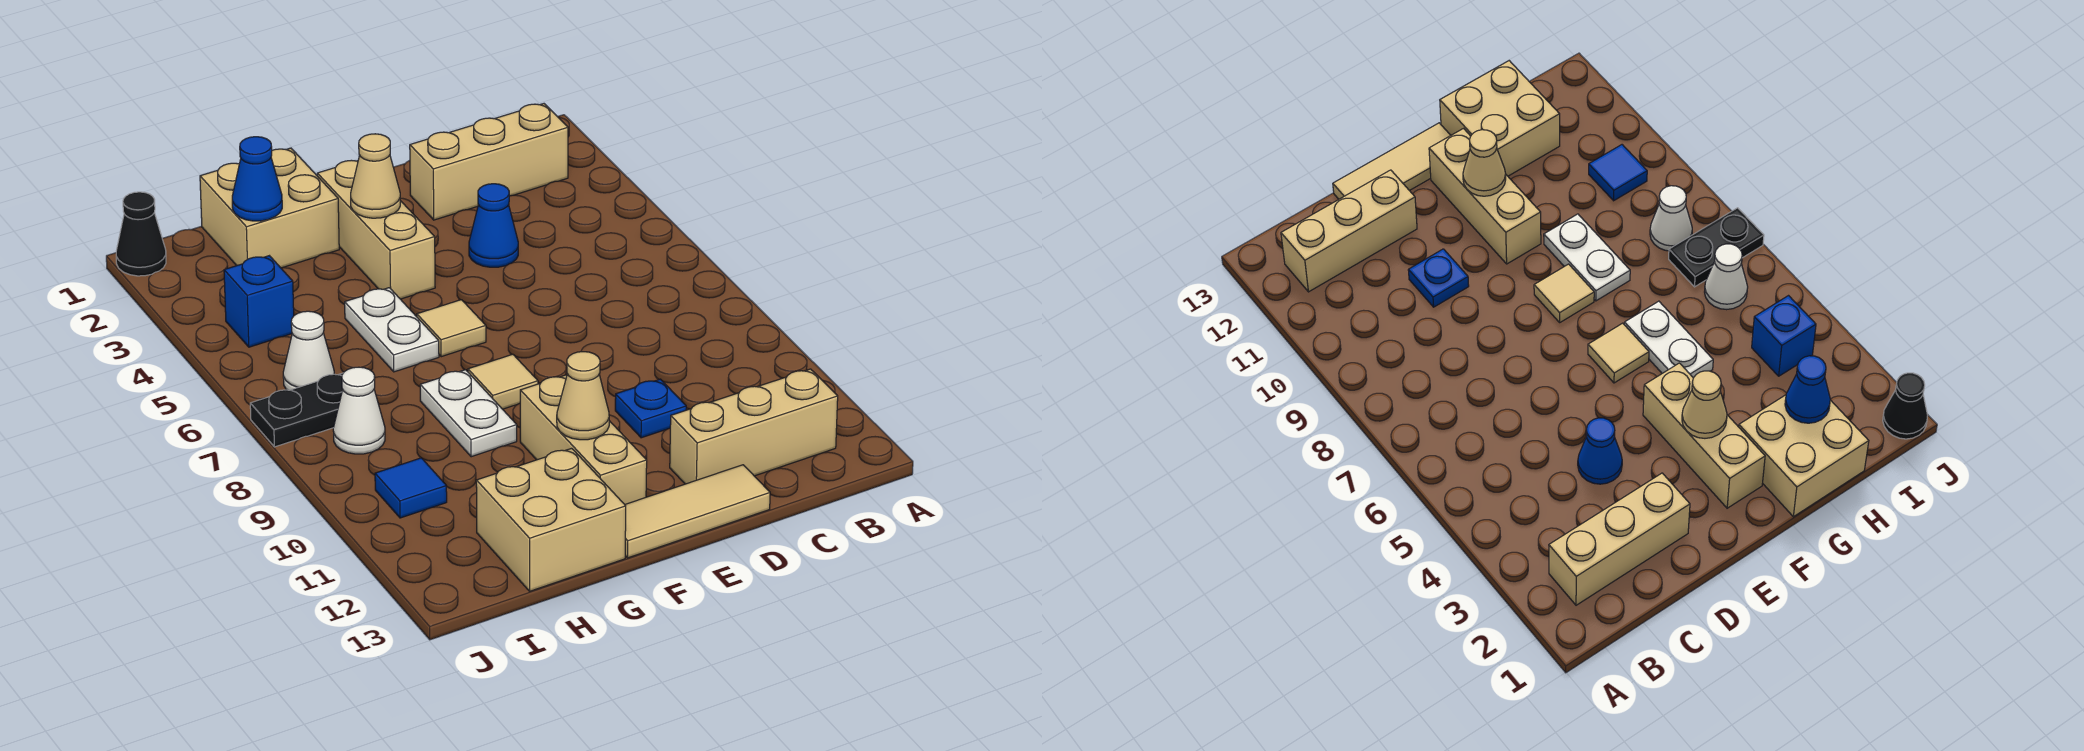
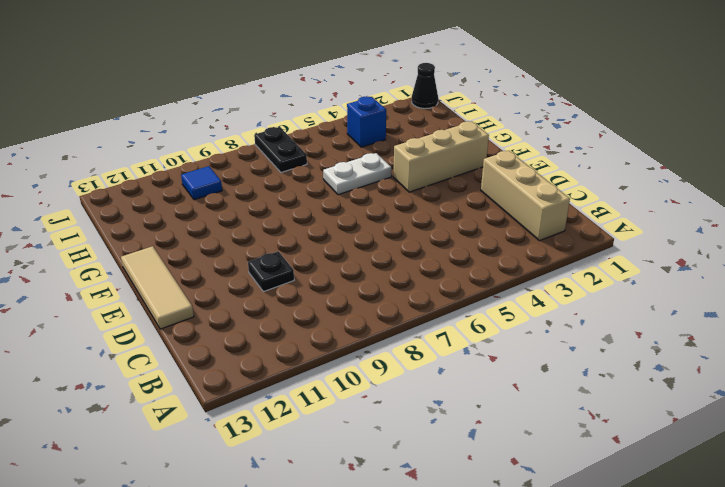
black 1x1 plate [248,251,294,292] -> blue 1x1 plate [615,379,686,438]
none -> tan 1x3 brick [670,369,838,484]
none -> blue 1x1 cone [469,184,518,267]
none -> tan 1x1 tile [417,300,486,357]

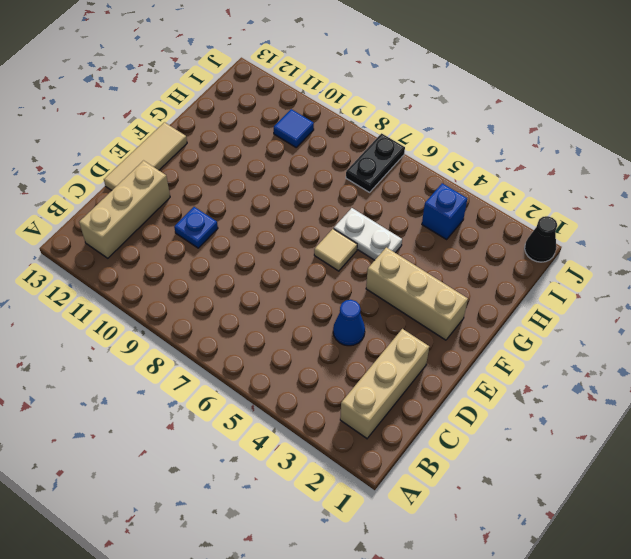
none -> tan 1x1 tile [468,354,538,409]
none -> tan 1x3 brick [520,375,647,504]
none -> tan 2x2 brick [200,148,339,268]

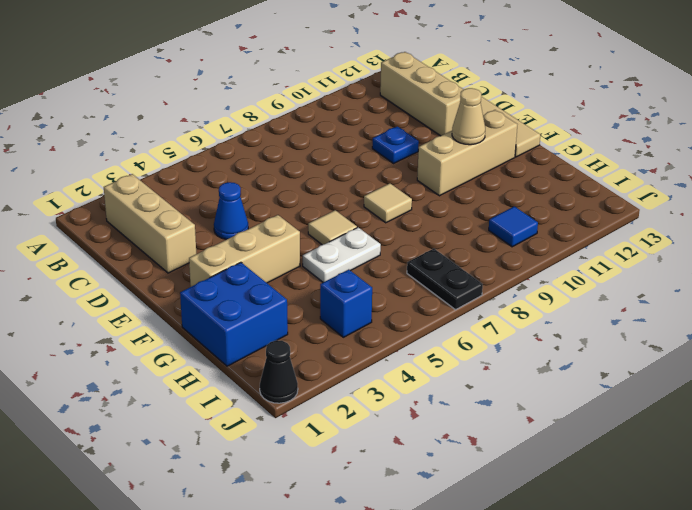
blue 2x2 brick [180,262,288,366] -> tan 2x2 brick [200,148,339,268]
none -> white 1x2 plate [420,370,517,457]
none -> tan 2x2 brick [476,448,626,591]
none -> white 1x1 cone [283,311,334,390]

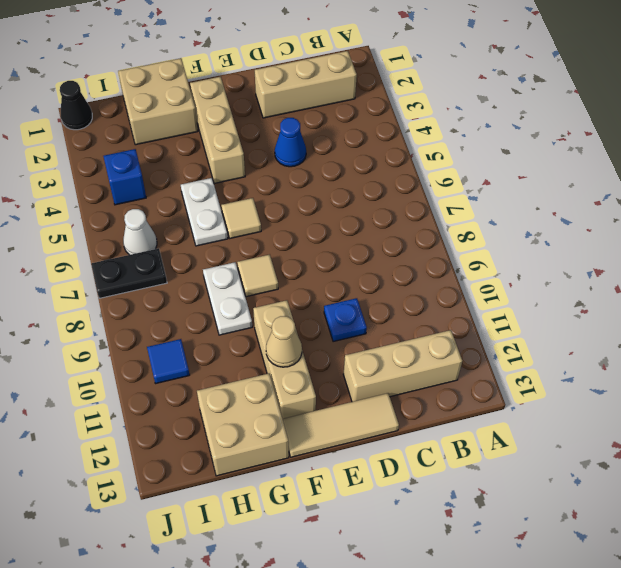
none -> white 1x1 cone [333,367,385,454]
none -> tan 1x1 cone [351,134,400,218]
none -> blue 1x1 cone [232,137,282,221]

